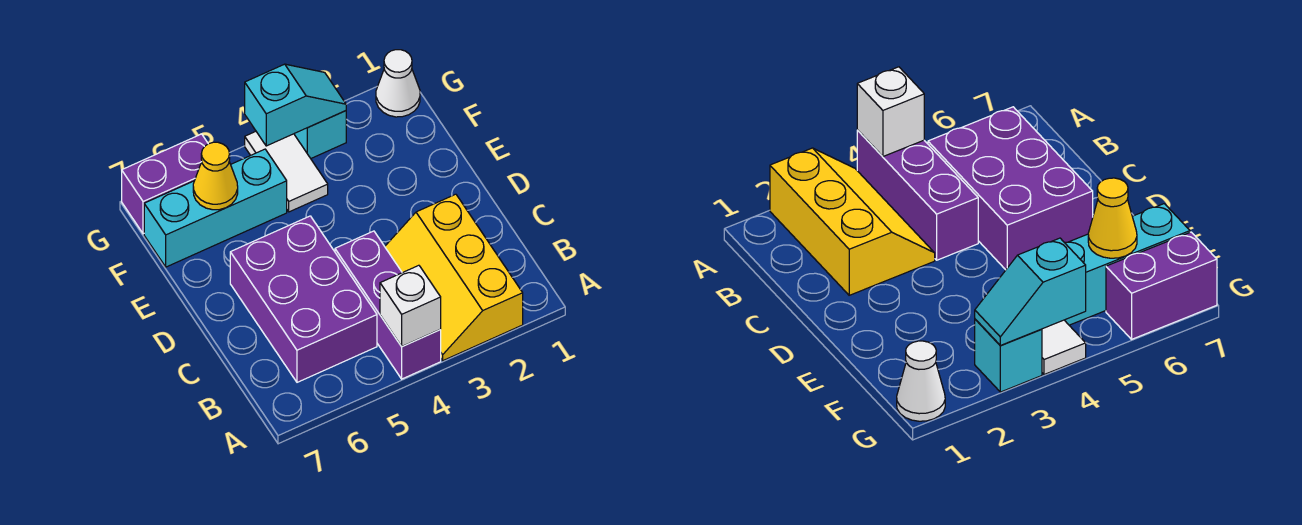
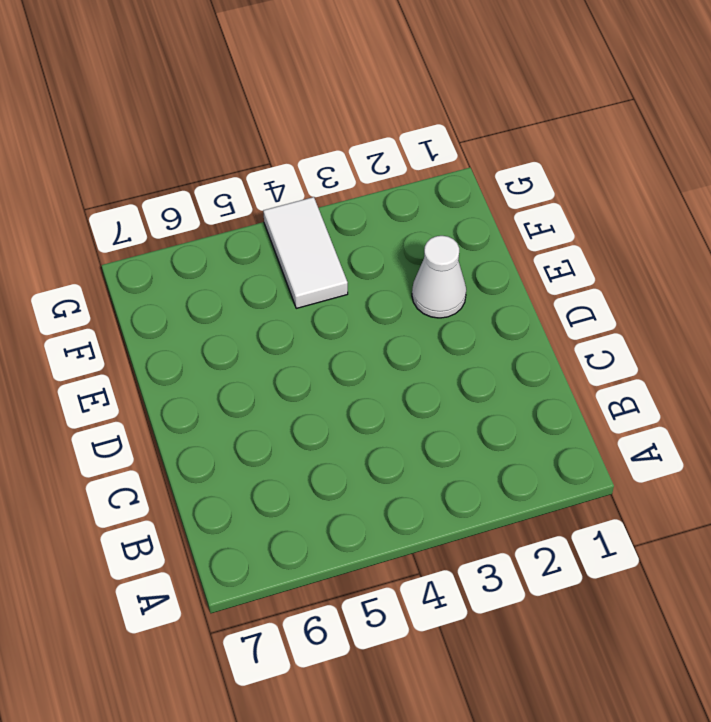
white 1x1 cone [412,236,466,318] -> white 1x1 cone moved to [376,50,420,117]
none -> yellow 2x3 slope [385,194,523,361]
none -> purple 1x3 brick [335,231,441,379]

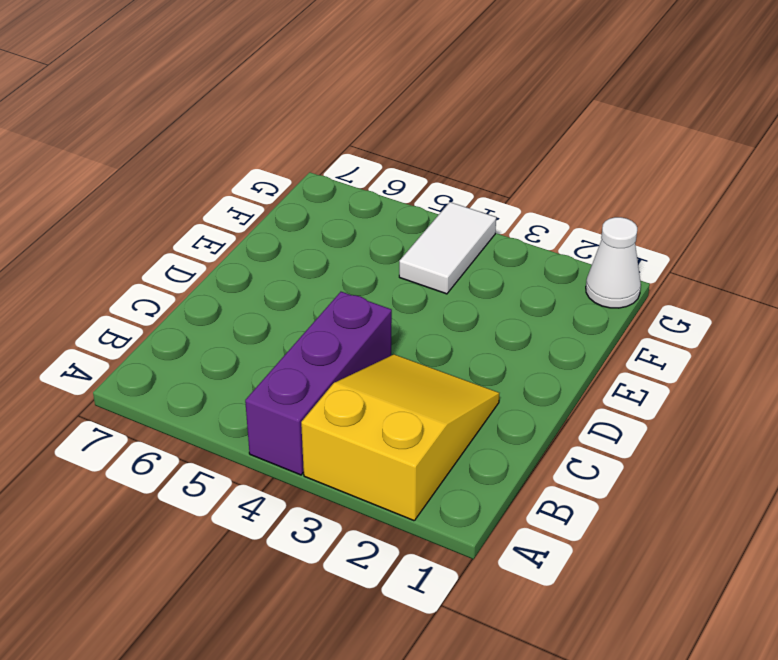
yellow 2x3 slope [301,354,499,521] -> yellow 2x3 slope turned to [385,194,523,361]
none -> purple 2x3 brick [230,216,377,382]
none -> cyan 1x3 brick [144,149,287,267]

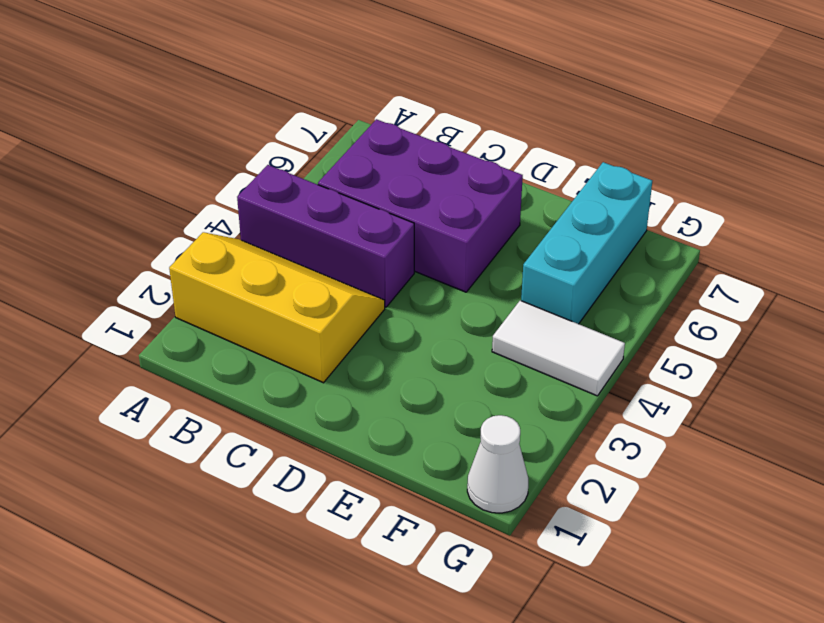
none -> cyan 1x1 brick [294,111,346,158]
none -> purple 1x2 brick [122,134,208,234]

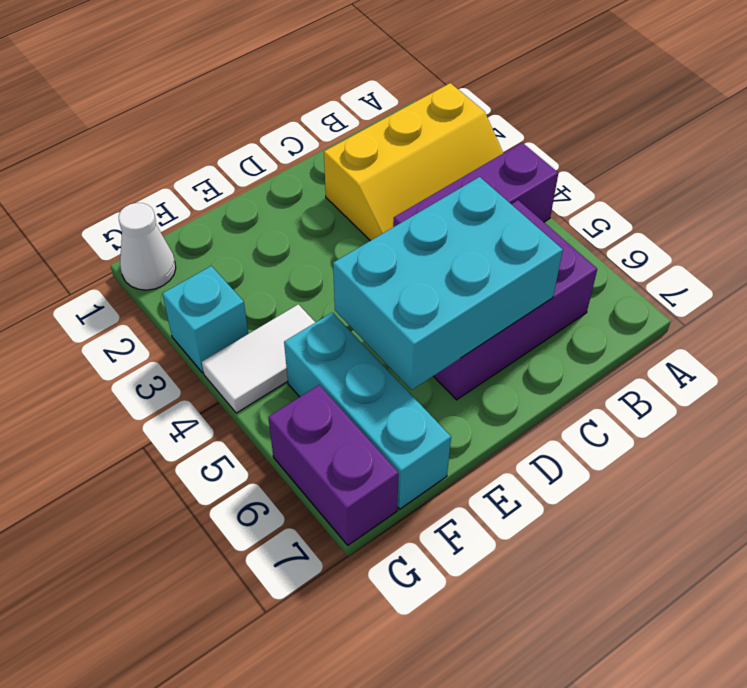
cyan 2x3 brick [333,177,563,390] -> none
none -> white 1x1 brick [380,265,441,347]
none -> yellow 1x1 cone [193,142,238,210]

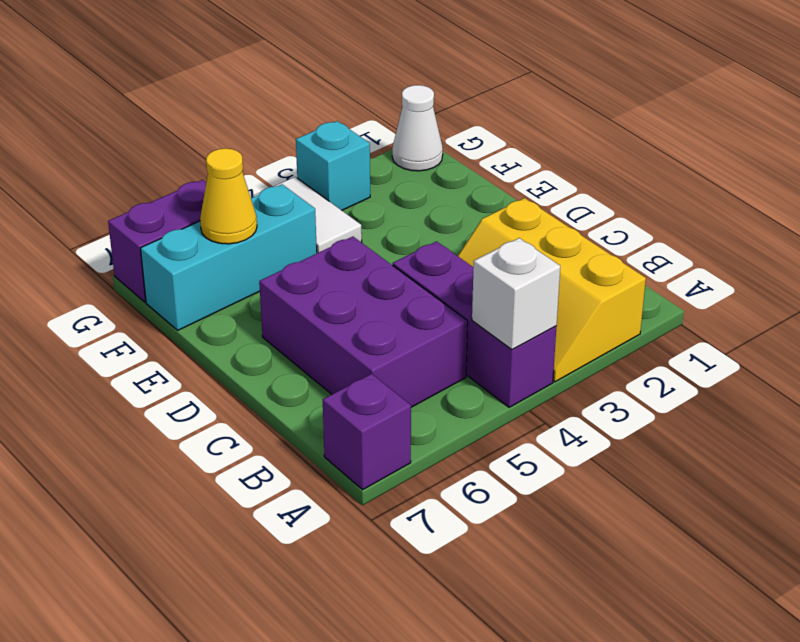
purple 1x1 brick [323,374,411,490] -> none
none -> cyan 1x2 slope [245,64,346,146]

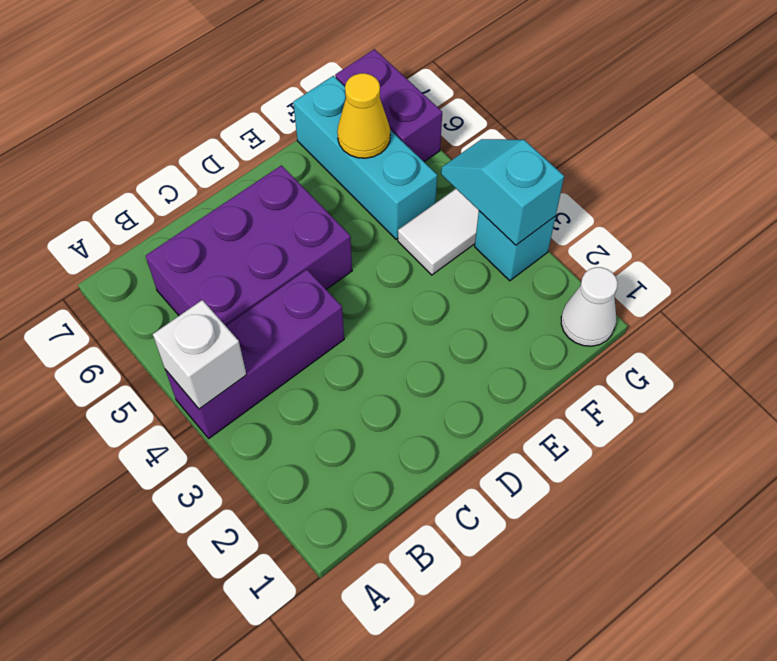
cyan 1x2 slope [441,139,564,245] -> cyan 1x2 slope turned to [245,64,346,146]
none -> yellow 2x3 slope [385,194,523,361]

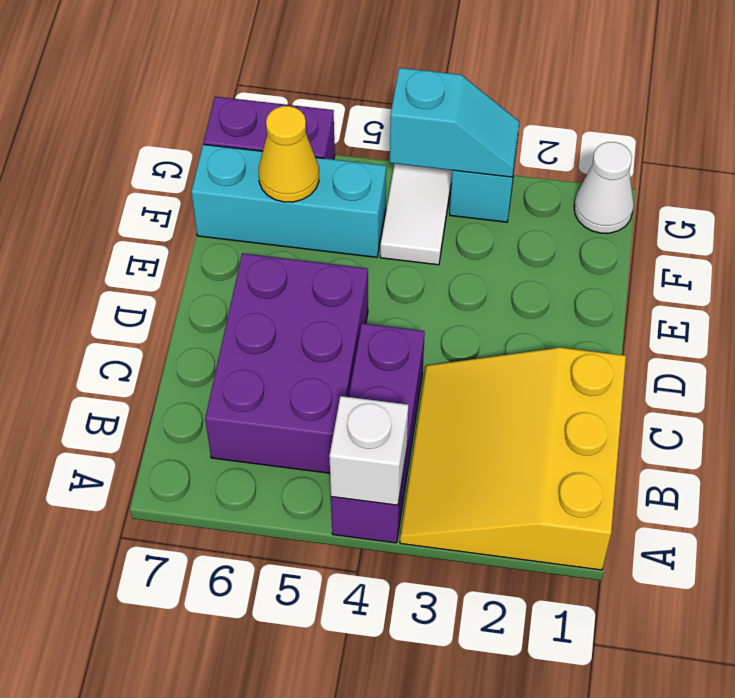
yellow 3x3 slope [400,348,626,570] -> yellow 2x3 slope [385,194,523,361]

